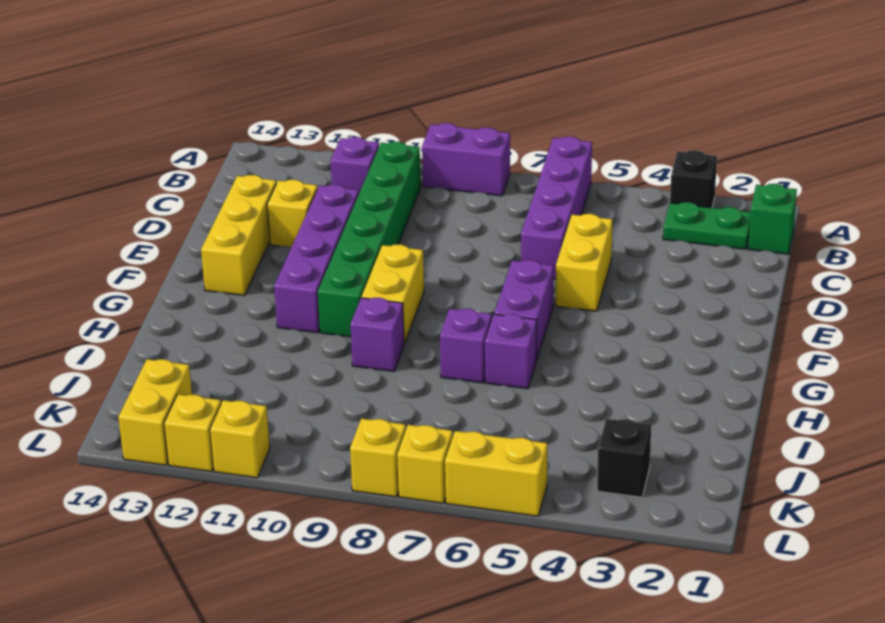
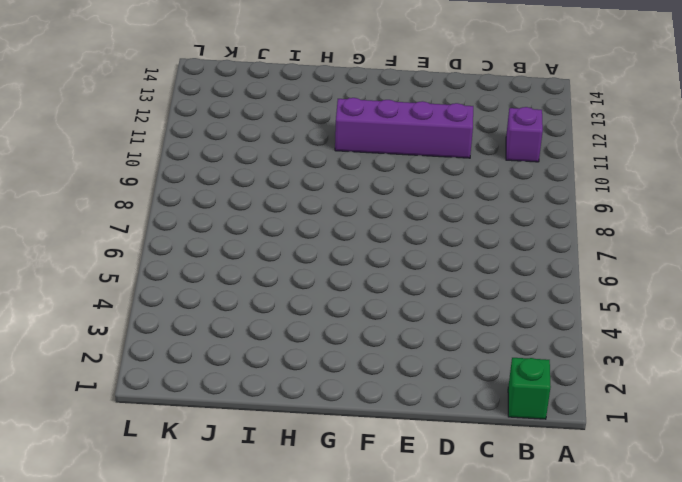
none -> black 1x1 brick [670,150,717,208]
none -> purple 1x4 brick [521,137,592,279]
none -> purple 1x2 brick [422,123,510,196]

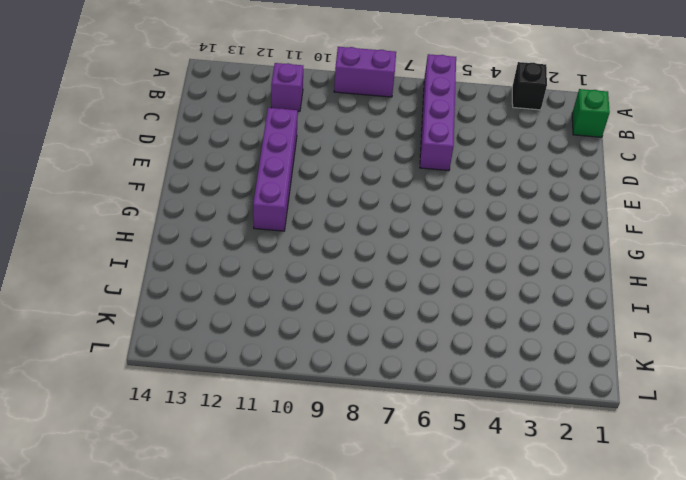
none -> green 1x2 plate [663,202,751,249]
none -> green 1x6 brick [318,142,421,337]
none -> yellow 1x2 brick [556,214,613,311]

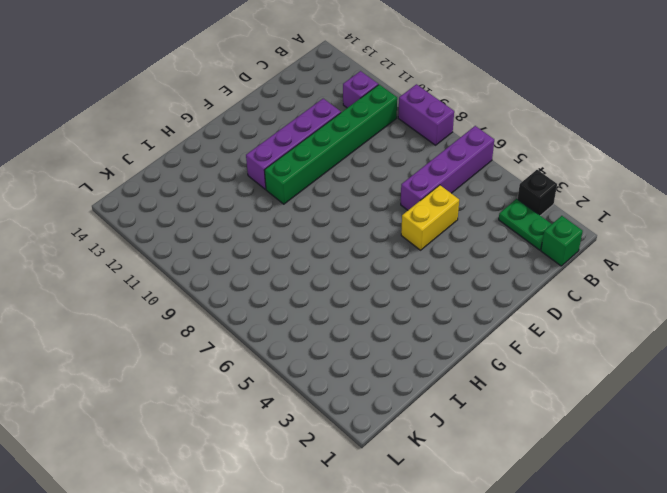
none -> yellow 1x1 brick [267,180,318,247]
none -> yellow 1x3 brick [201,175,276,295]
none -> purple 1x2 brick [494,260,554,360]

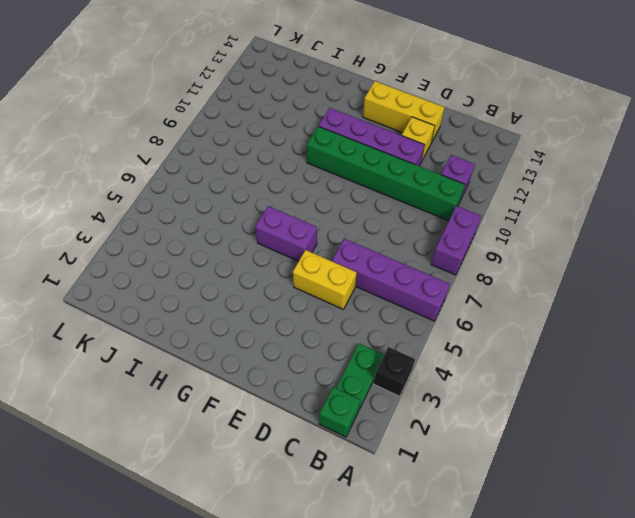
none -> yellow 1x2 brick [362,244,424,343]
none -> purple 1x1 brick [485,314,537,389]
none -> purple 1x1 brick [440,309,492,383]

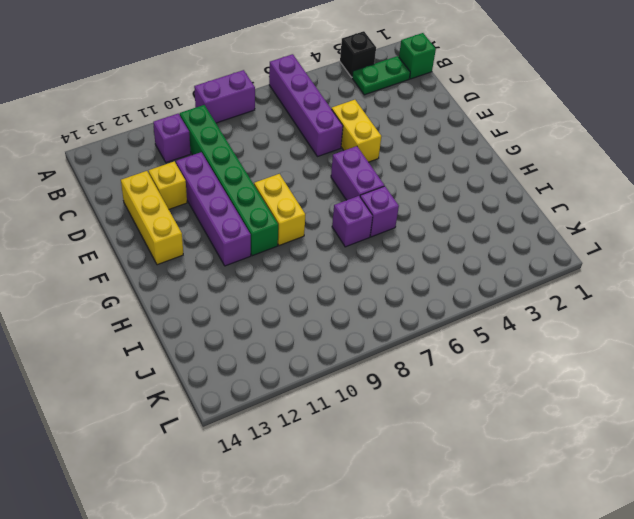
none -> purple 1x1 brick [350,298,405,371]
none -> black 1x1 brick [597,419,651,497]
none -> yellow 1x2 brick [118,359,192,465]

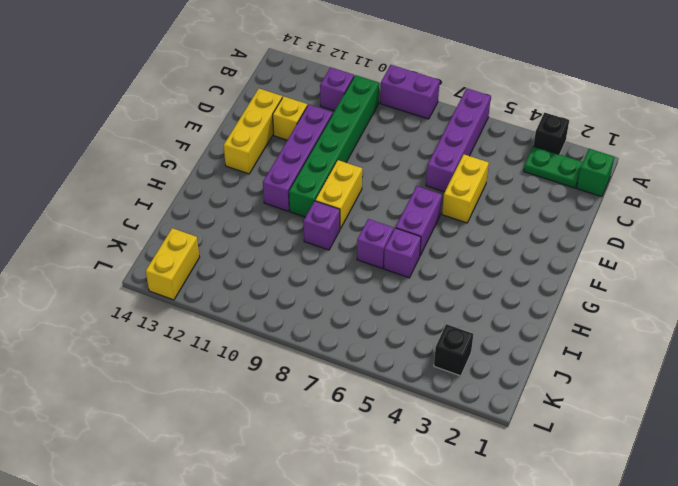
none -> yellow 1x2 brick [445,431,548,516]
none -> yellow 1x1 brick [397,425,453,503]
none -> yellow 1x1 brick [350,418,406,497]

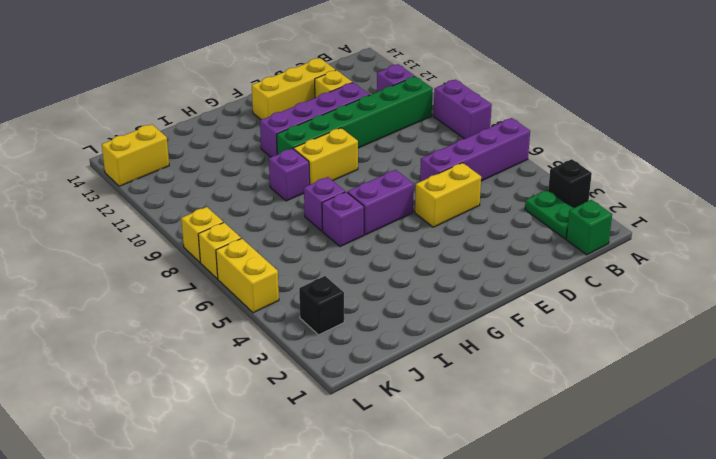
none -> yellow 1x1 brick [210,400,270,478]
none -> yellow 1x1 brick [164,394,221,472]

